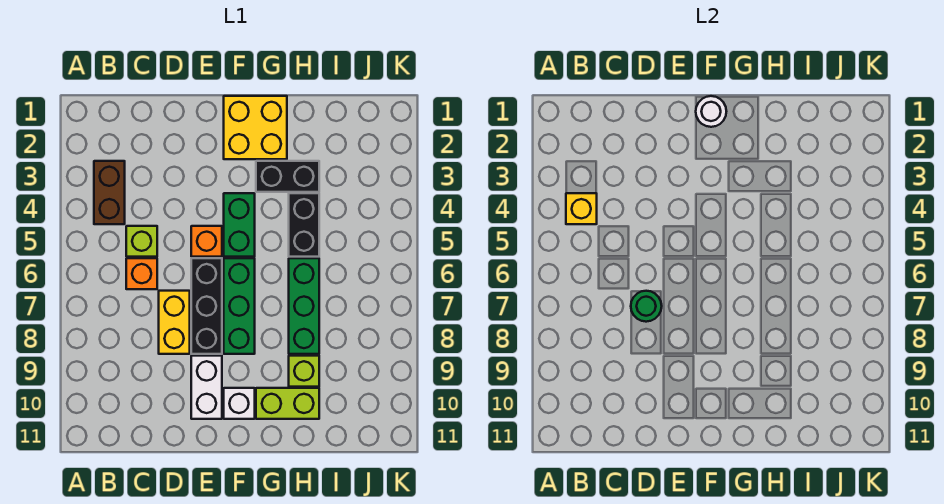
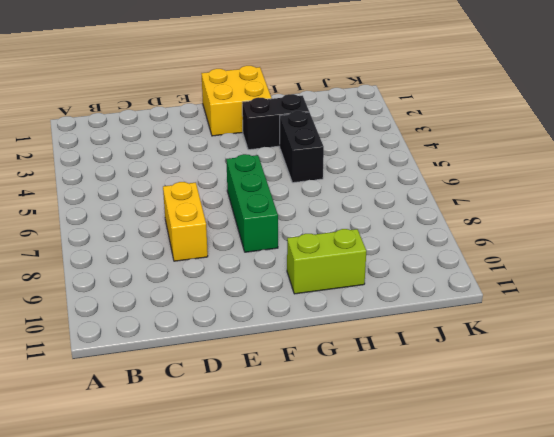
none -> brown 1x2 brick [94,161,125,224]
none -> lime 1x1 brick [126,226,157,257]
none -> orange 1x1 brick [126,258,157,289]

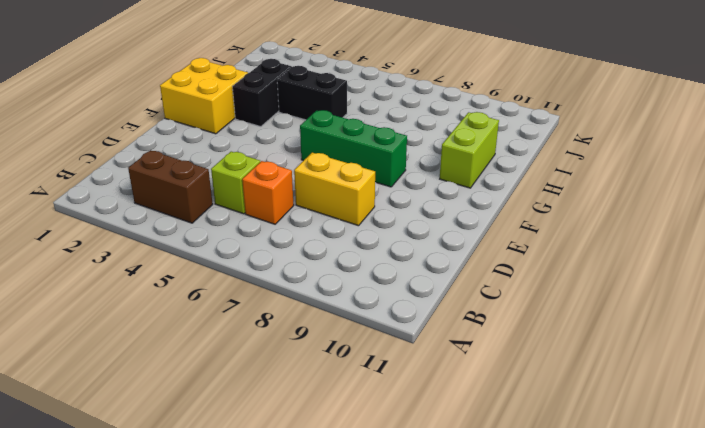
none -> orange 1x1 brick [191,226,222,257]
none -> black 1x3 brick [191,258,222,354]
none -> white 1x2 brick [191,356,222,419]

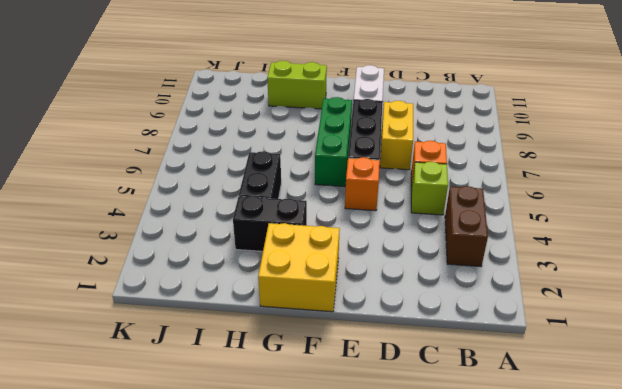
none -> green 1x2 brick [224,193,255,257]
none -> white 1x1 brick [224,388,255,419]
none -> green 1x3 brick [289,258,319,354]

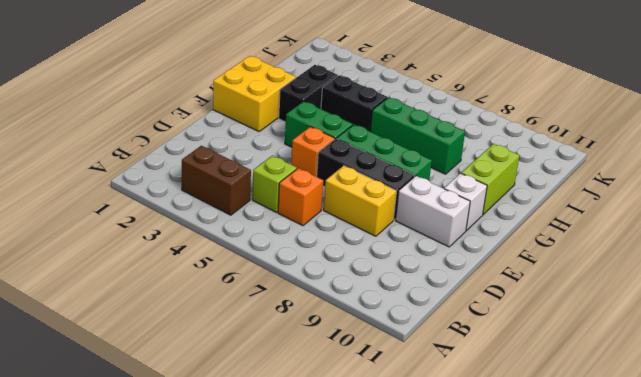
none -> lime 1x1 brick [289,356,319,387]
none -> yellow 1x1 brick [566,193,597,224]
none -> green 1x1 round brick [631,291,662,322]

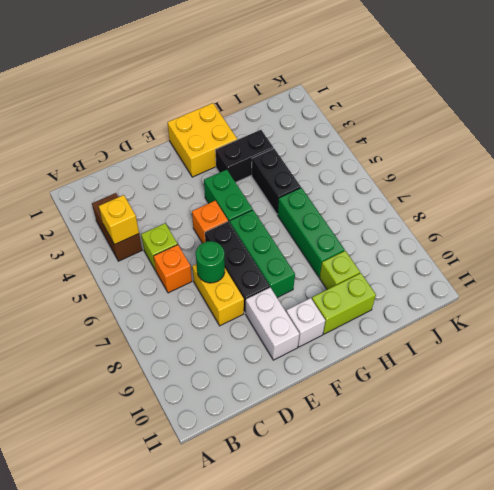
none -> white 1x1 round brick [696,96,726,127]

